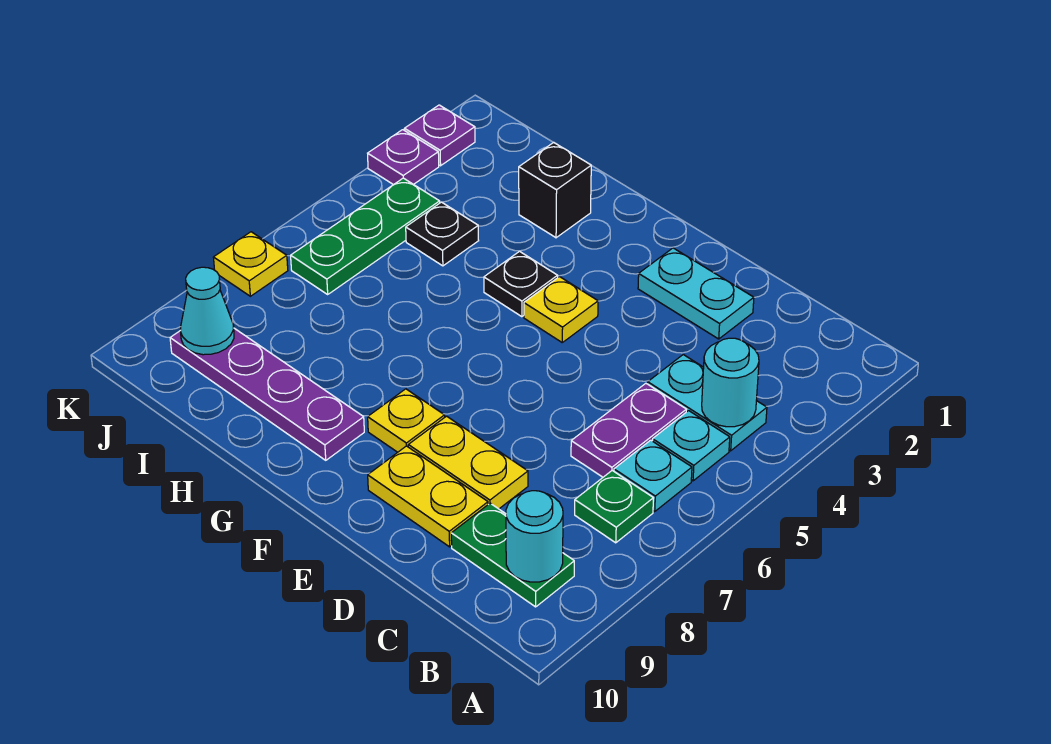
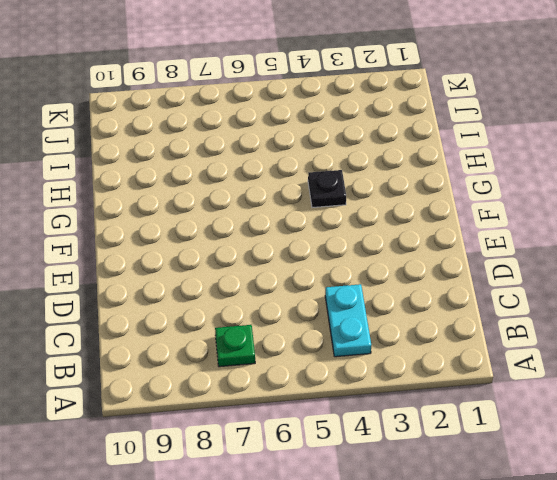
none -> cyan 1x1 plate [652,411,730,481]
none -> cyan 1x1 plate [614,440,692,511]
none -> green 1x2 plate [451,503,574,607]

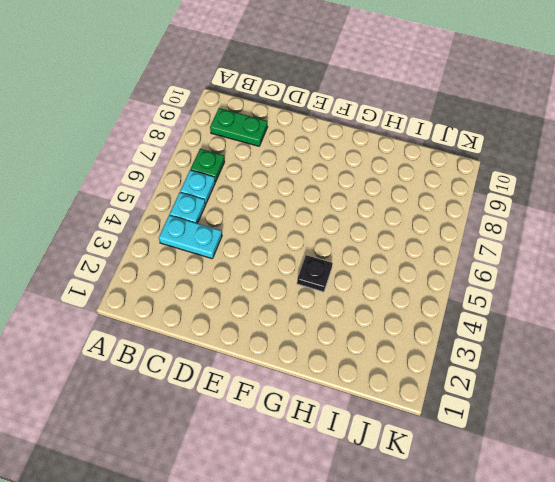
none -> purple 1x2 plate [571,383,686,477]
none -> cyan 1x2 plate [638,248,754,339]
none -> yellow 1x2 plate [408,416,528,509]

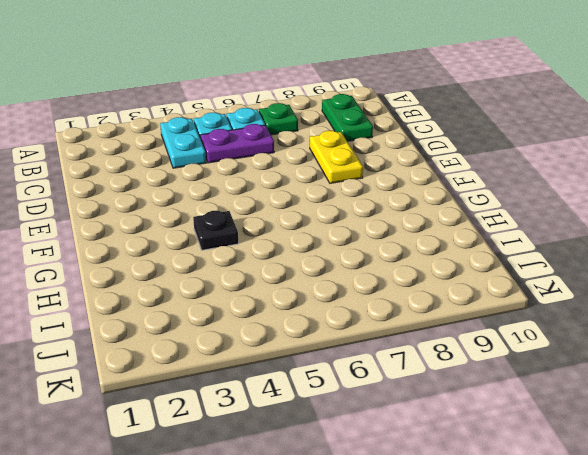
none -> cyan 1x2 plate [638,248,754,339]
none -> yellow 1x2 plate [368,446,488,547]
none -> yellow 1x1 plate [524,277,598,342]

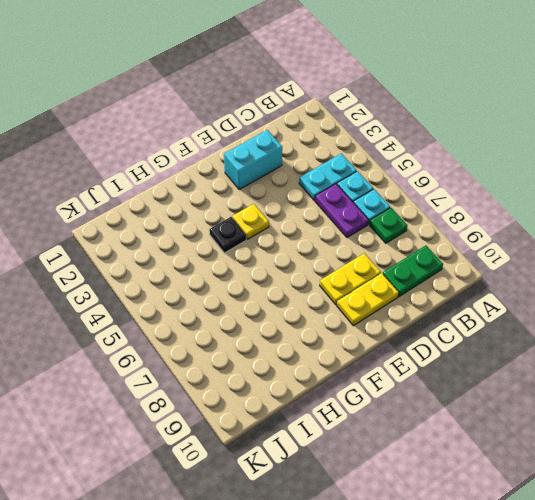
cyan 1x2 brick [224,130,282,190] -> cyan 1x2 plate [638,248,754,339]
none -> yellow 1x1 plate [368,389,445,452]
none -> purple 1x4 plate [170,328,364,460]
none -> black 1x1 brick [519,142,591,238]

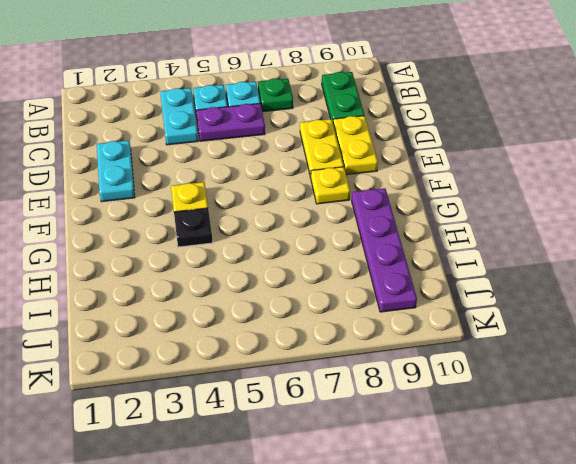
none -> black 1x1 brick [519,142,591,238]
none -> black 1x1 plate [406,202,479,266]
none -> green 1x3 plate [291,178,440,294]

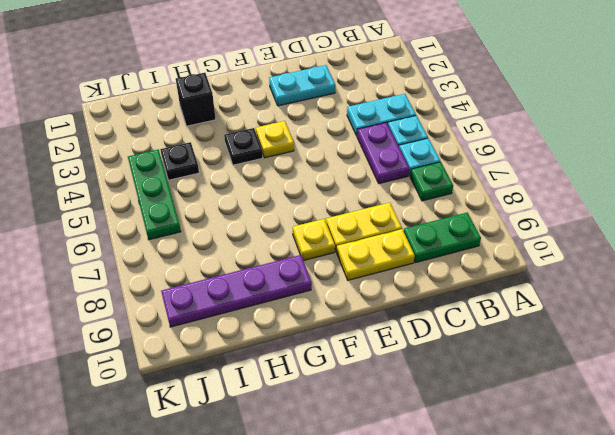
none -> purple 1x1 plate [404,105,475,166]
none -> purple 1x1 plate [368,130,439,185]
none -> yellow 1x1 plate [213,232,288,296]

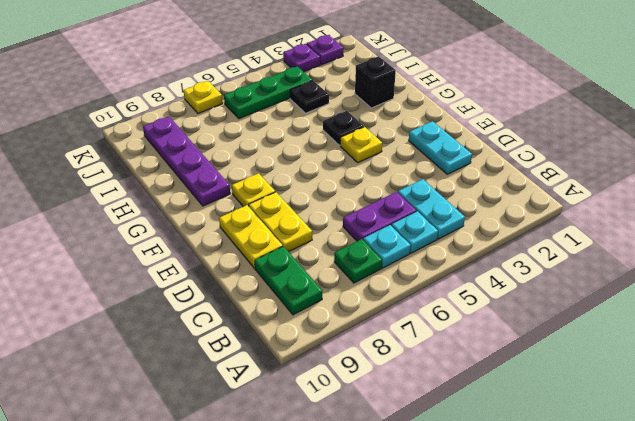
none -> cyan 1x1 round brick [702,338,759,427]
none -> cyan 1x1 round brick [506,491,563,582]
none -> cyan 1x1 cone [180,267,234,355]

